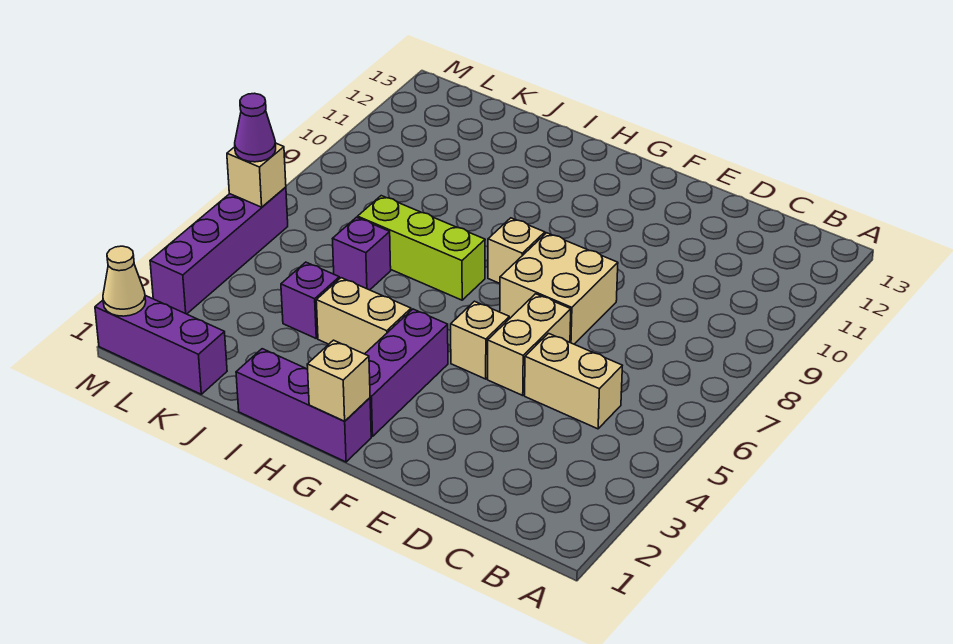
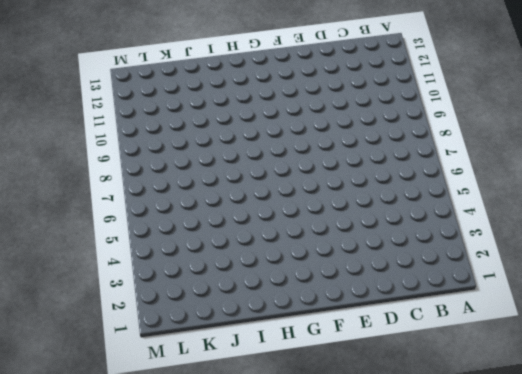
none -> tan 1x2 brick [525,333,622,429]
none -> tan 1x2 brick [488,294,571,395]
none -> tan 2x2 brick [500,233,618,344]

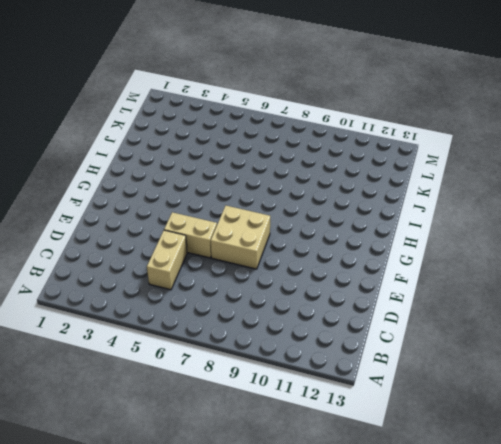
none -> tan 1x1 brick [451,301,509,379]
none -> purple 1x3 brick [236,349,371,462]
none -> purple 1x3 brick [365,309,448,437]

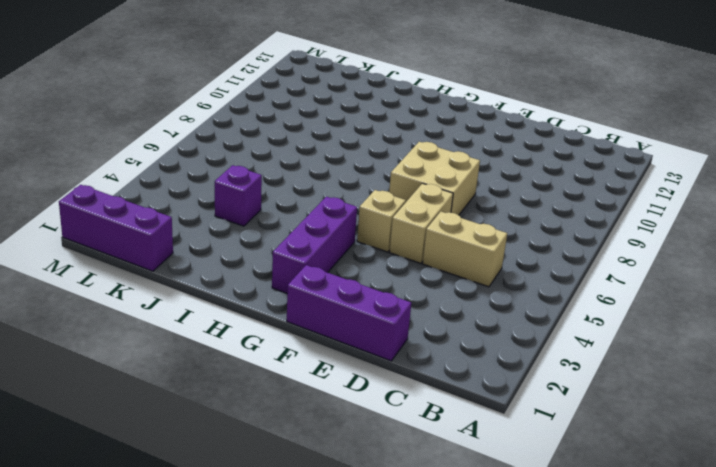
purple 1x3 brick [287,265,411,361] -> purple 1x3 brick moved to [236,349,371,462]
none -> tan 1x1 brick [488,218,545,283]
none -> tan 1x2 brick [316,278,411,354]
none -> lime 1x3 brick [358,196,485,300]

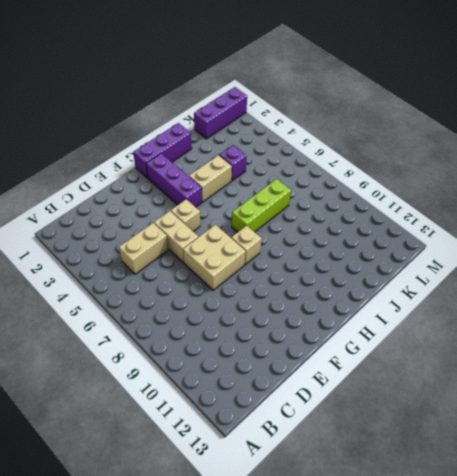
none -> purple 1x1 brick [333,217,391,290]
none -> purple 1x4 brick [150,187,288,314]
none -> tan 1x1 brick [307,340,370,421]

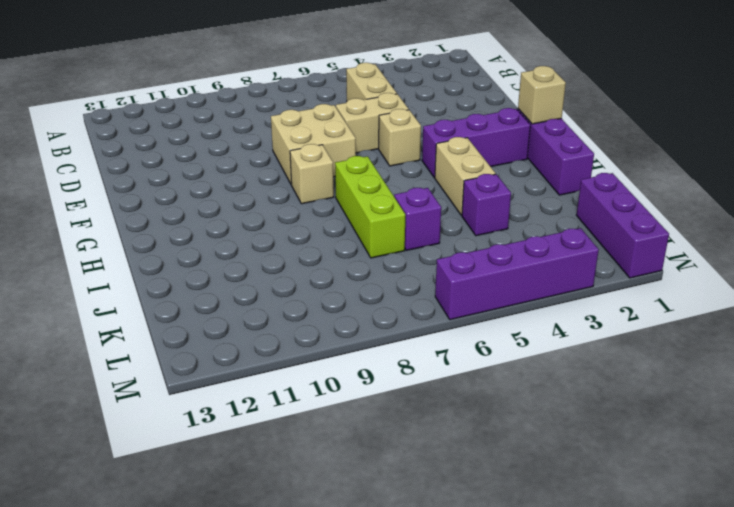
none -> tan 1x1 cone [103,246,146,316]
none -> tan 1x1 brick [227,143,286,207]
none -> purple 1x1 cone [235,93,276,162]

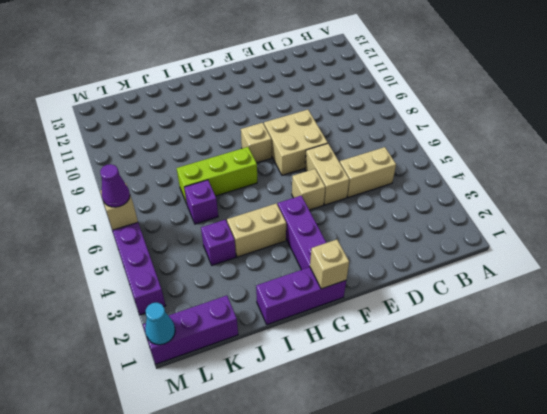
cyan 1x1 cone [145,303,175,345] -> tan 1x1 cone [103,246,146,316]

